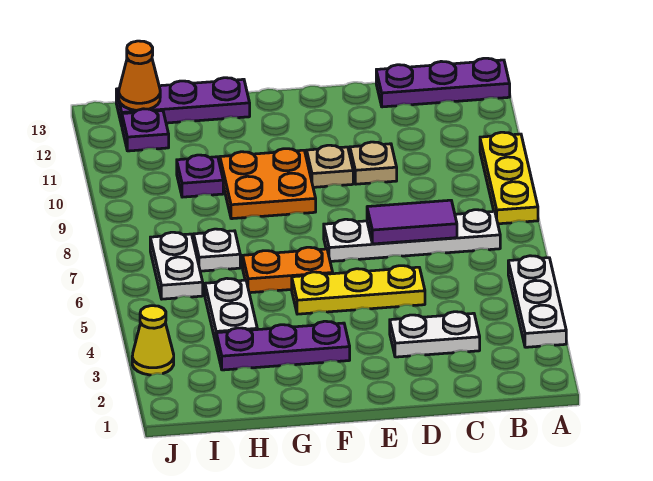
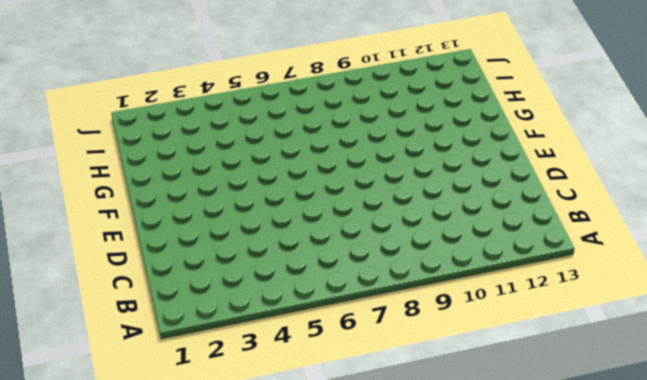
none -> white 1x3 plate [508,256,566,347]
none -> yellow 1x3 plate [480,132,538,224]
none -> purple 1x3 plate [376,58,510,107]

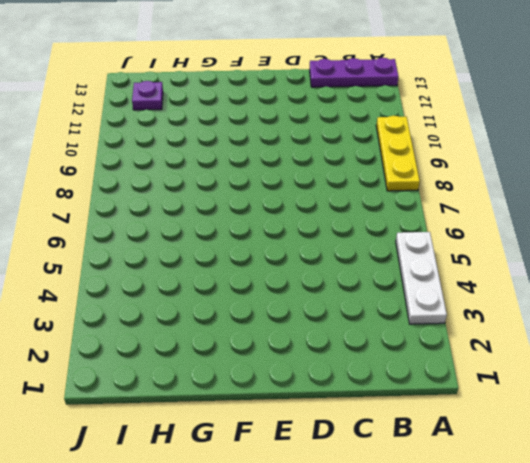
none -> white 1x4 plate [324,210,500,261]
none -> white 1x2 plate [390,312,480,357]
none -> yellow 1x3 plate [292,266,425,314]

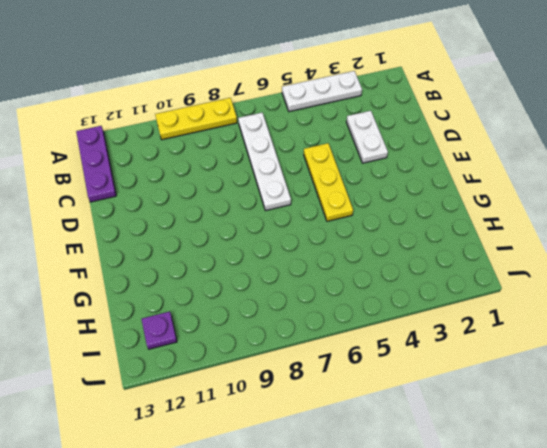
none -> tan 1x1 plate [350,142,397,184]
none -> tan 1x1 plate [307,145,353,187]
none -> purple 1x3 plate [216,321,350,370]

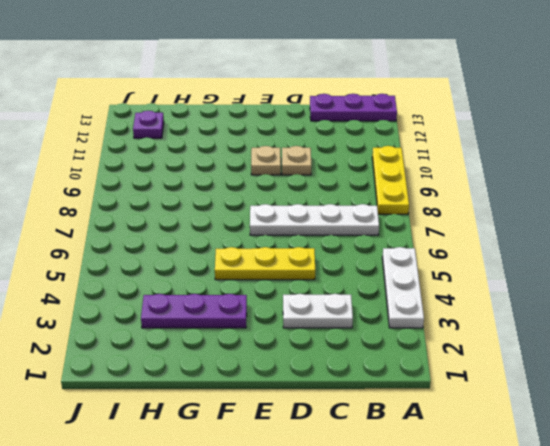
none -> orange 1x2 plate [243,247,333,293]
none -> orange 2x2 plate [220,149,316,219]
none -> purple 1x3 plate [116,78,250,125]

